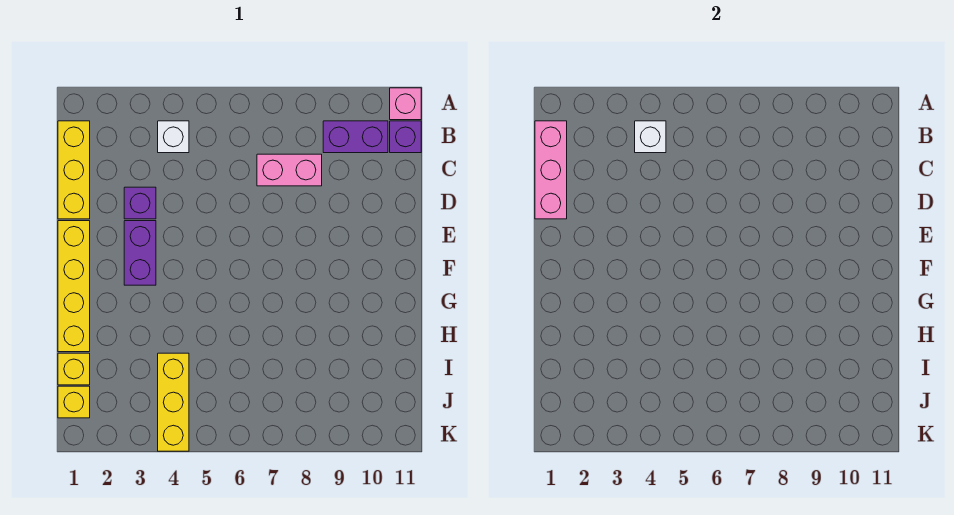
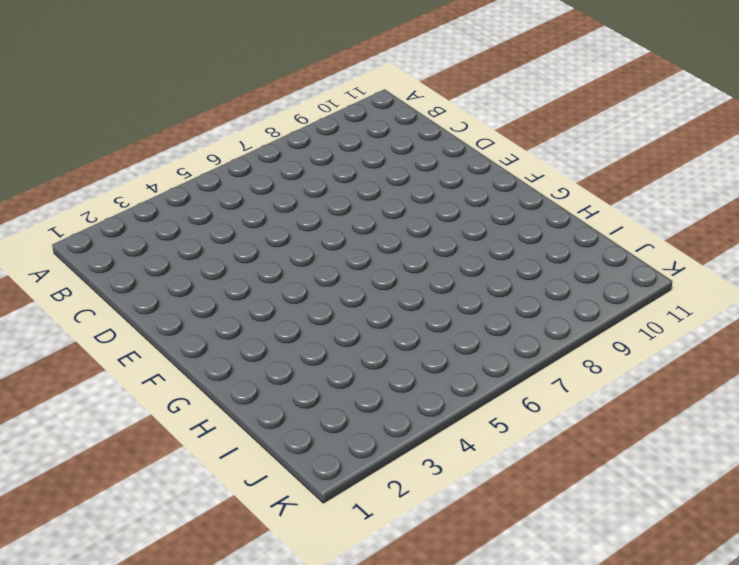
none -> pink 1x1 brick [390,88,421,120]
none -> yellow 1x3 brick [58,121,90,219]
none -> white 1x1 brick [158,121,189,153]

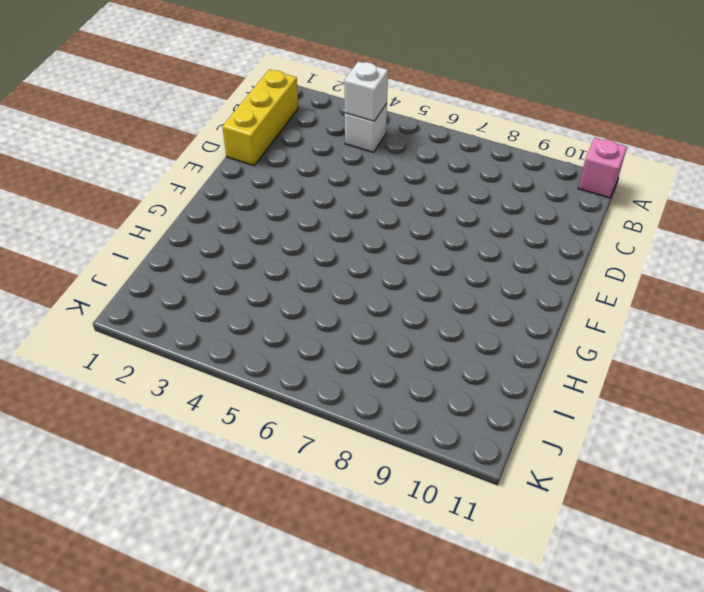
none -> purple 1x2 brick [323,121,388,153]
none -> purple 1x1 brick [390,121,421,153]
none -> pink 1x2 brick [257,154,322,186]

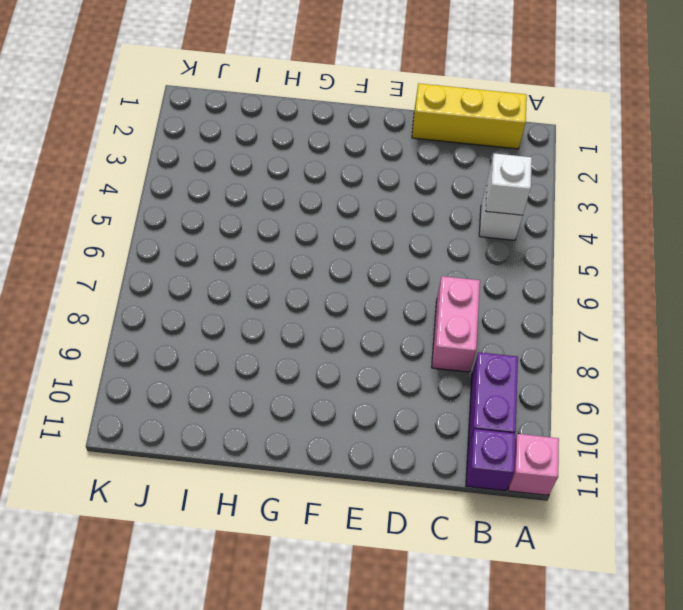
none -> purple 1x1 brick [124,187,156,219]
none -> yellow 1x4 brick [58,221,90,352]
none -> purple 1x2 brick [124,221,156,285]

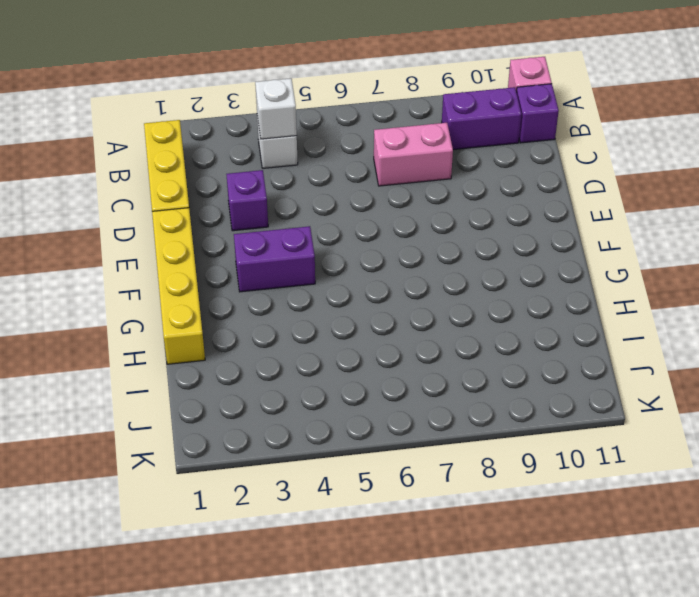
purple 1x2 brick [234,226,315,292] -> purple 1x2 brick turned to [124,221,156,285]
none -> yellow 1x1 brick [58,353,90,385]
none -> yellow 1x3 brick [158,353,189,451]
none -> yellow 1x1 brick [58,386,90,418]

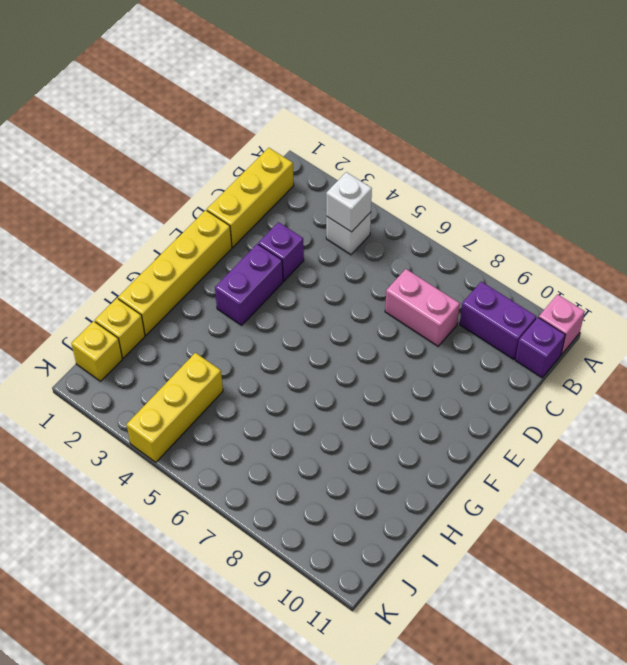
none -> pink 1x3 brick [535,121,567,219]

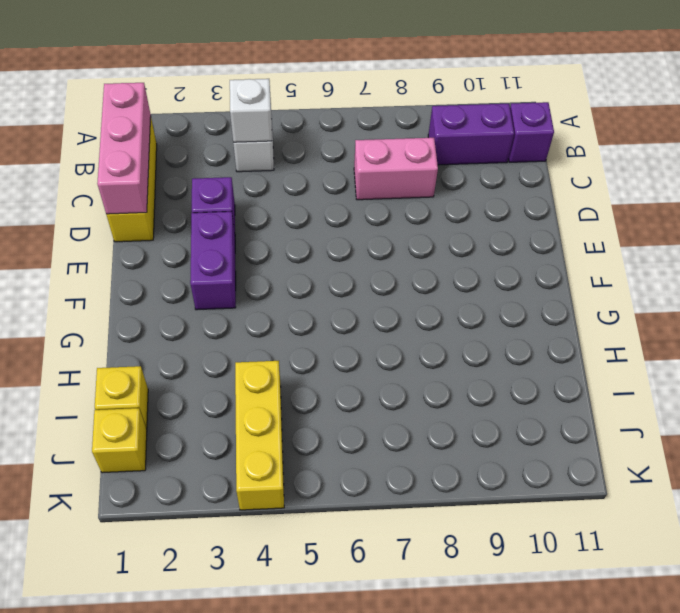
none -> pink 1x1 brick [390,88,421,120]
none -> yellow 1x4 brick [58,221,90,352]

